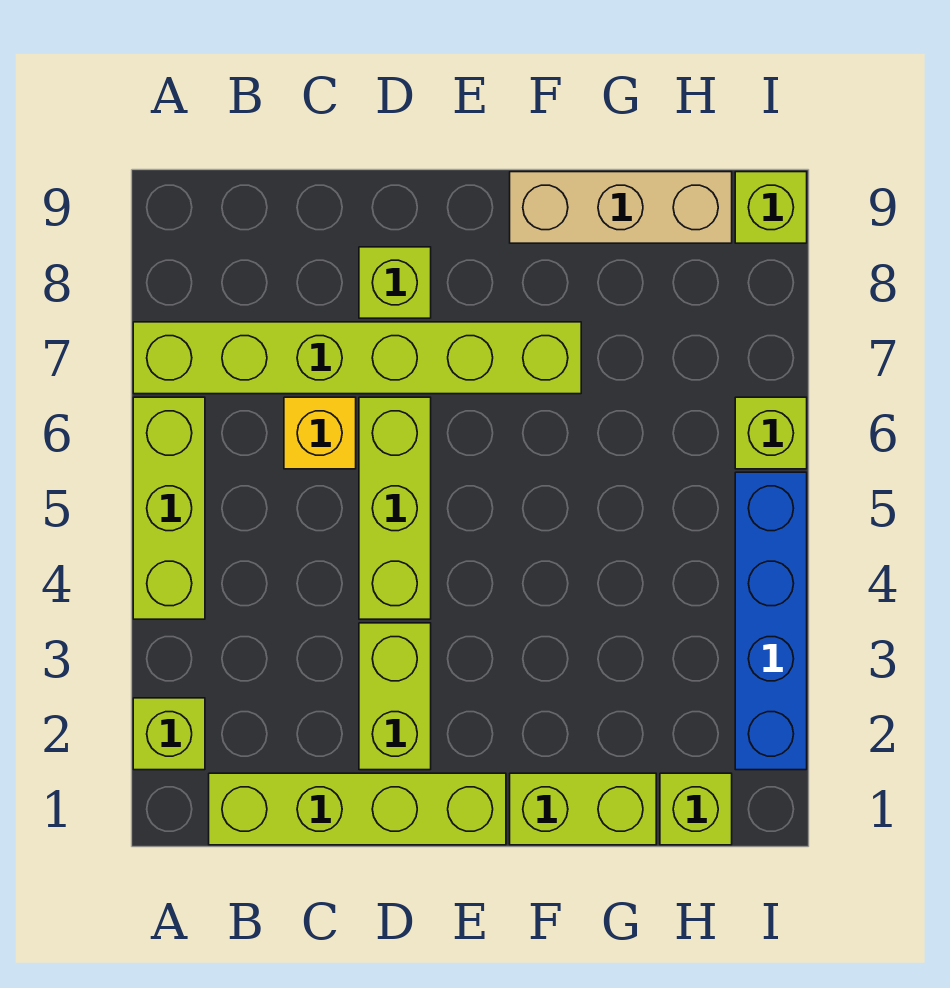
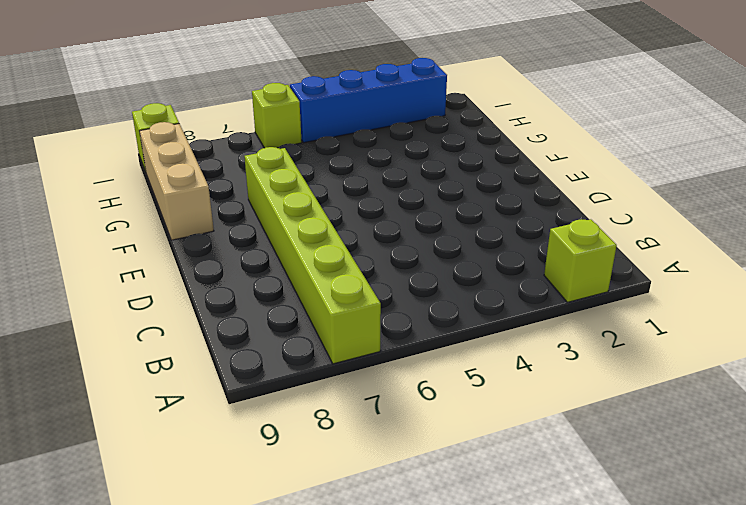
none -> lime 1x3 brick [133,397,205,619]
none -> lime 1x4 brick [209,773,506,845]
none -> yellow 1x1 brick [284,397,356,469]

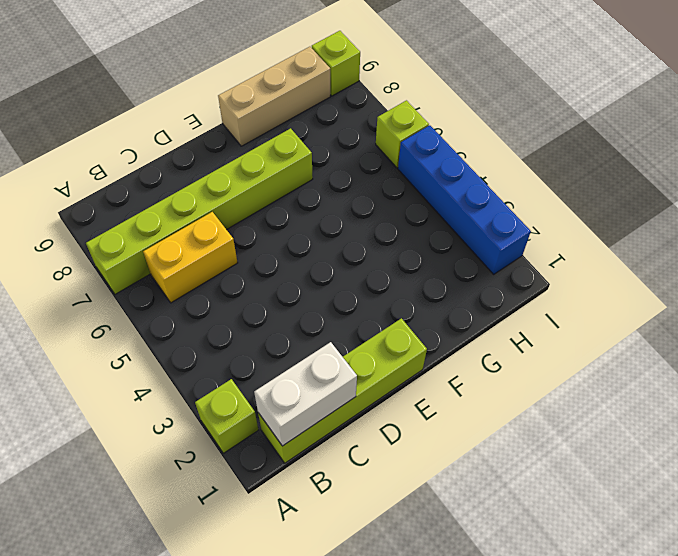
white 1x2 brick [254,342,357,446] -> none
yellow 1x2 brick [143,212,238,303] -> yellow 1x1 brick [284,397,356,469]
none -> lime 1x3 brick [133,397,205,619]
none -> lime 1x2 brick [359,623,431,770]
none -> lime 1x3 brick [359,397,431,619]

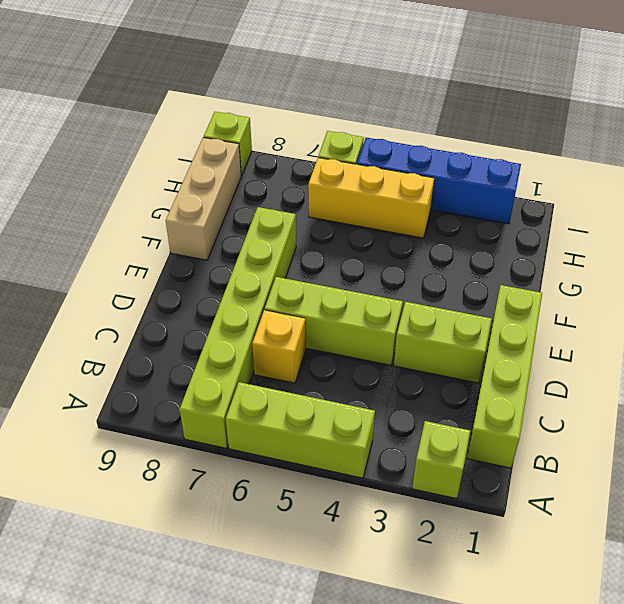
yellow 1x3 brick [308,158,434,238] -> none
none -> lime 1x1 brick [359,247,431,318]
none -> lime 1x2 brick [510,773,656,845]
none -> lime 1x1 brick [660,773,732,845]

